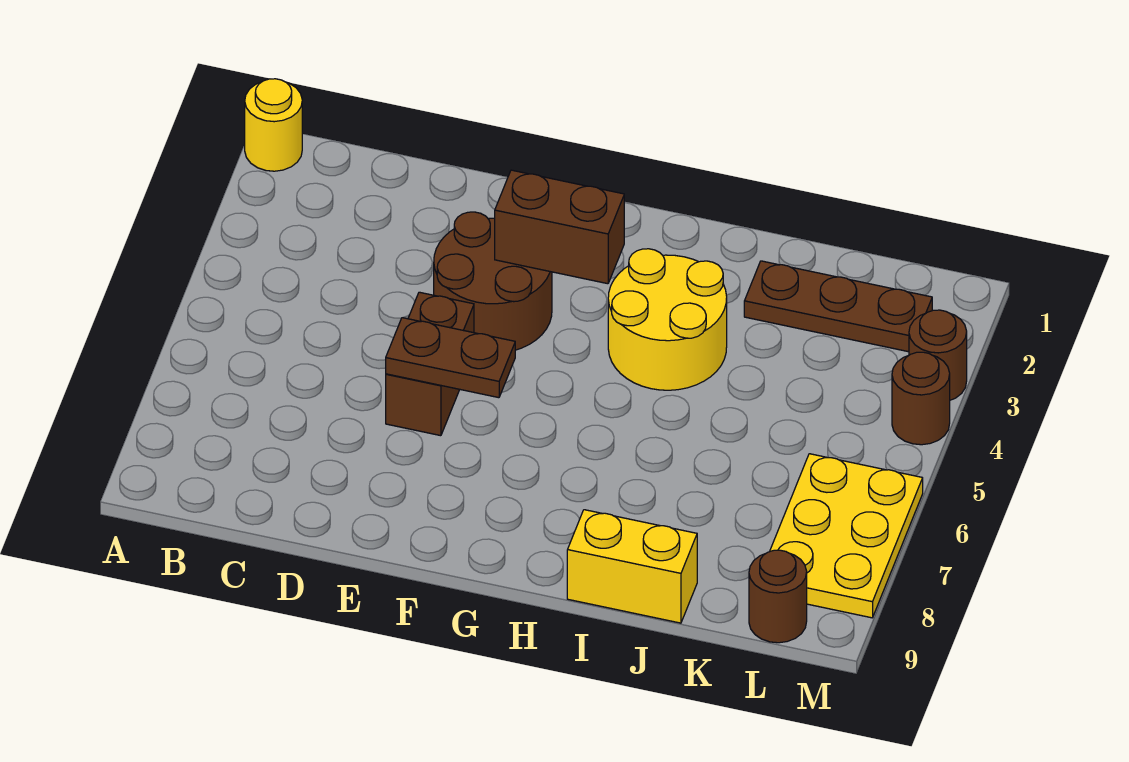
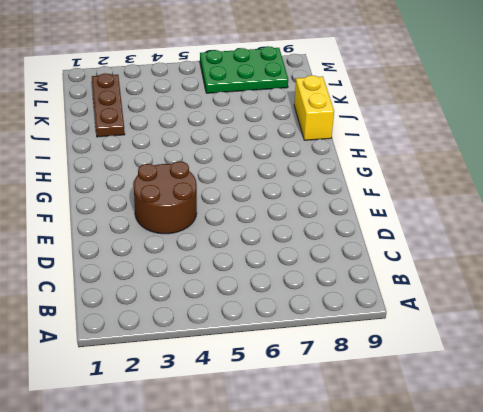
green 2x3 plate [200,46,288,93] -> yellow 2x3 plate [770,454,923,618]
none -> yellow 1x1 round brick [245,79,302,171]
none -> brown 1x2 brick [386,292,474,436]
none -> yellow 2x2 round brick [608,249,727,390]

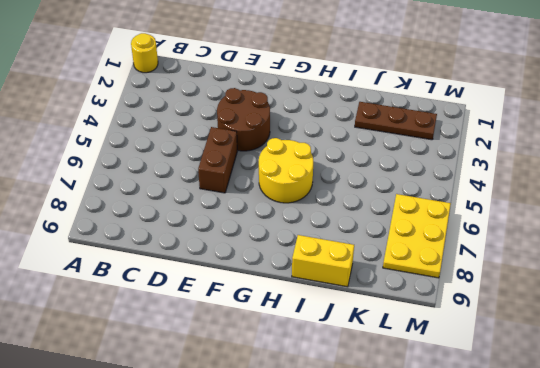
yellow 2x2 round brick [259,138,313,203] -> yellow 2x2 round brick moved to [608,249,727,390]
none -> brown 1x1 round brick [749,550,807,643]
none -> brown 1x1 round brick [909,310,967,400]
none -> brown 1x1 round brick [892,352,950,445]

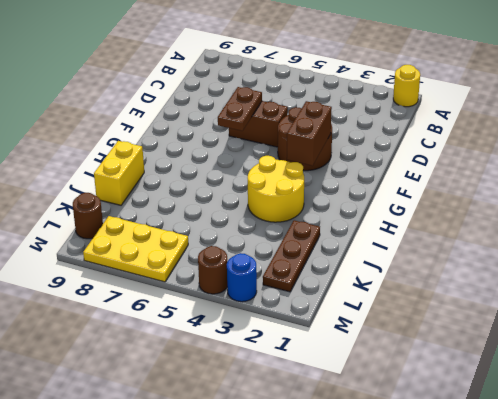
blue 1x1 round brick [227,253,257,302] -> brown 1x1 round brick [909,310,967,400]

